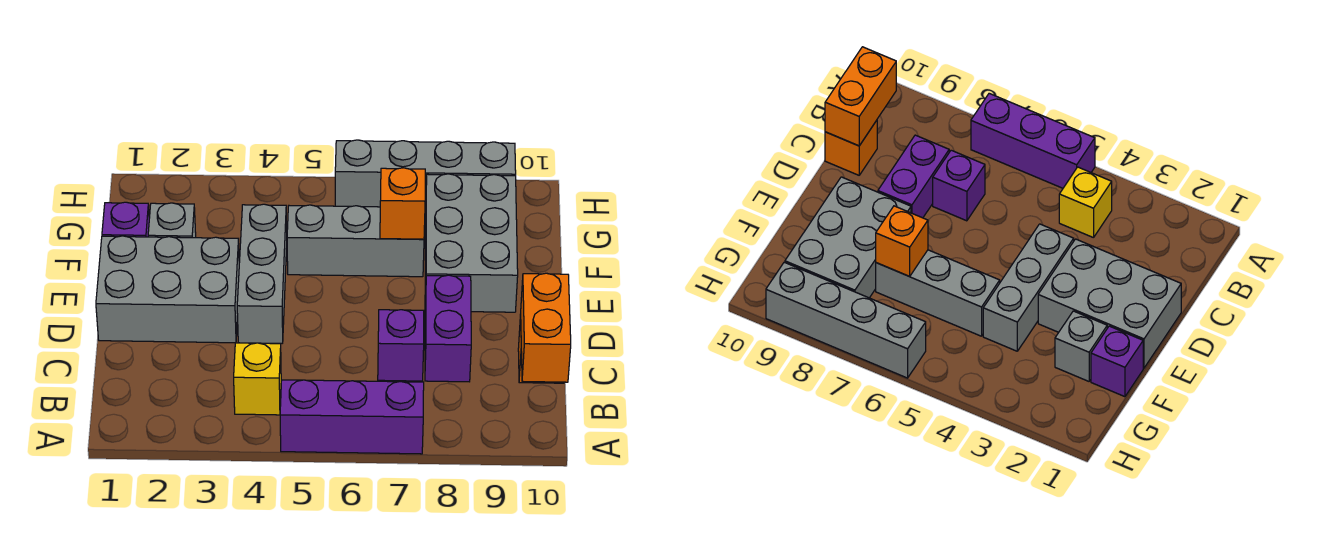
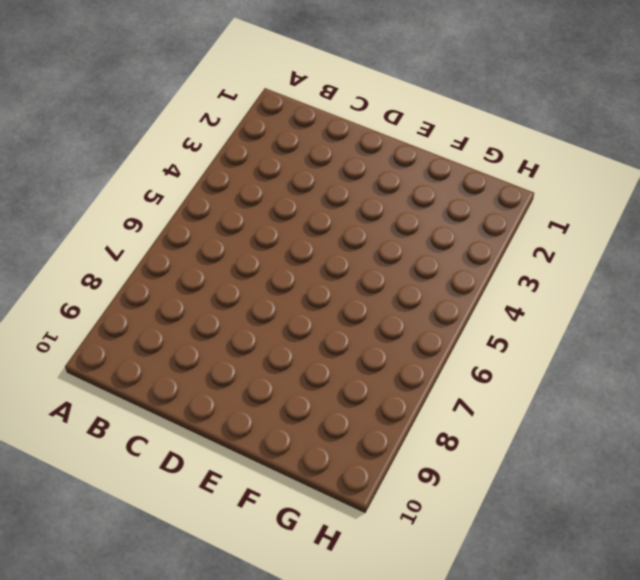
none -> purple 1x3 brick [280,380,424,454]
none -> yellow 1x1 brick [234,343,281,415]
none -> purple 1x1 brick [378,310,424,381]

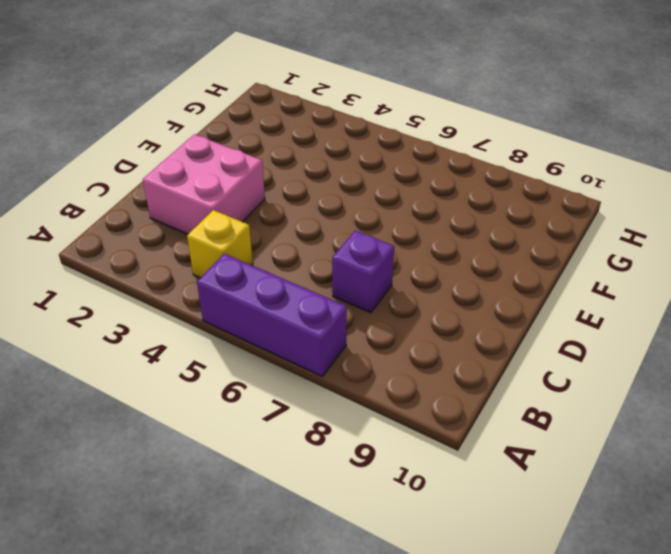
pink 2x2 brick [143,134,265,234] -> grey 2x3 brick [96,236,239,343]
none -> purple 1x2 brick [425,275,471,382]
none -> orange 1x1 brick [825,120,877,175]
none -> grey 1x3 brick [237,204,287,343]

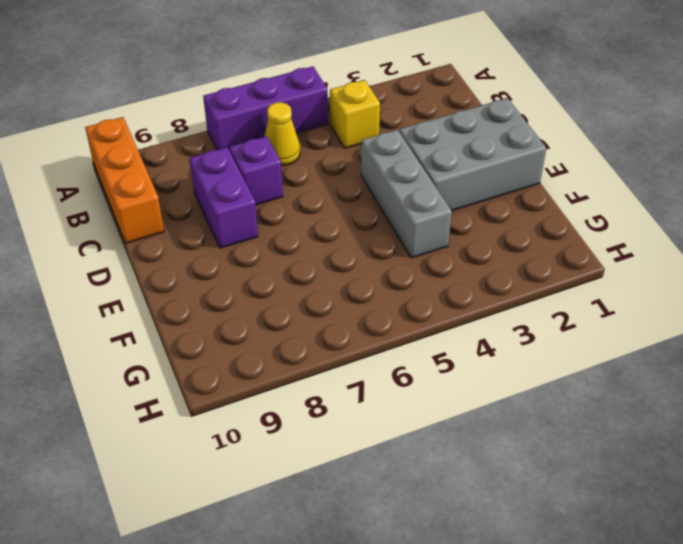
orange 1x3 brick [85,117,164,243] -> orange 1x1 brick [825,120,877,175]
yellow 1x1 cone [264,102,300,166] -> none
none -> grey 2x3 brick [425,174,518,312]
none -> purple 1x1 brick [102,202,149,237]
none -> grey 1x1 brick [148,203,196,238]

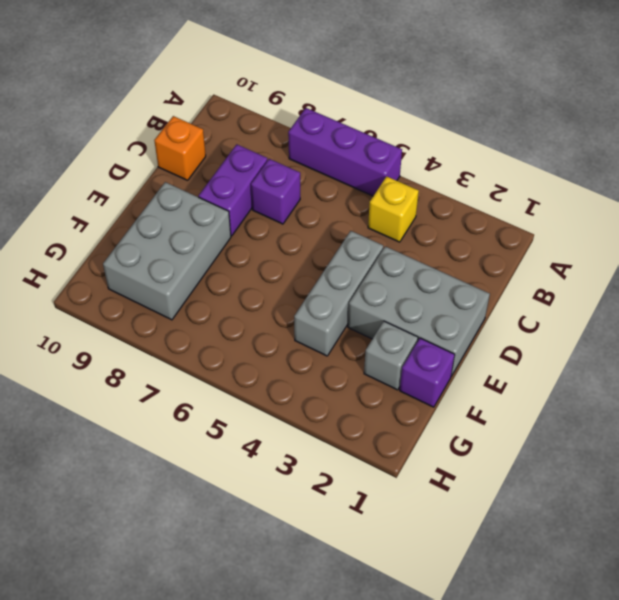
none -> grey 1x3 brick [287,205,424,277]
none -> grey 1x4 brick [335,140,516,210]
none -> orange 1x2 brick [521,273,571,382]

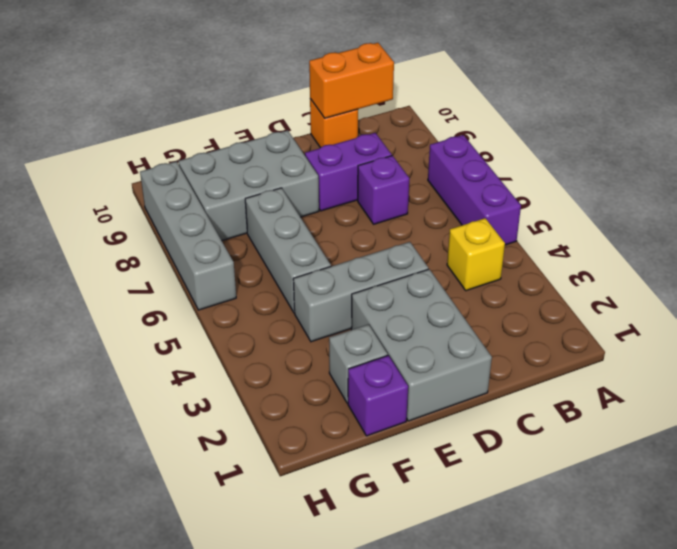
none -> orange 1x1 brick [380,168,425,239]

